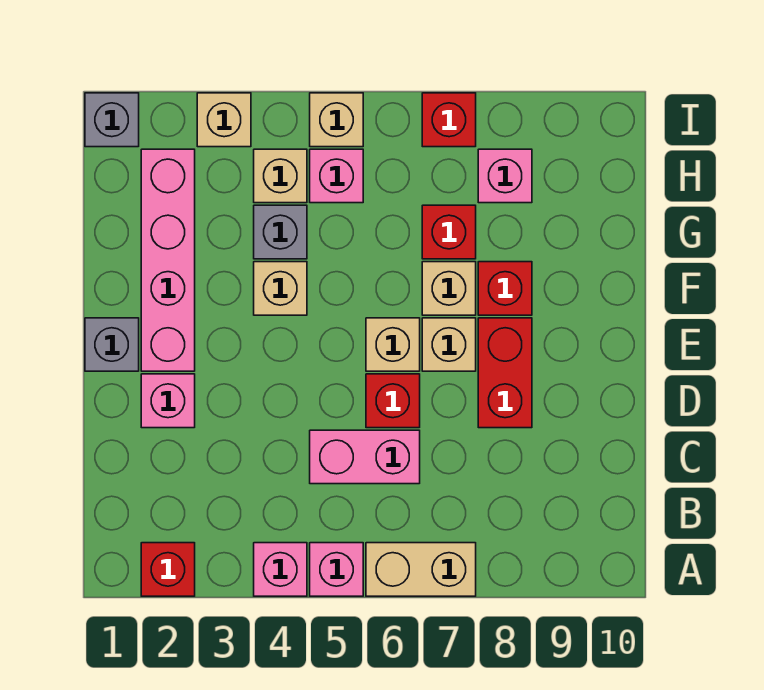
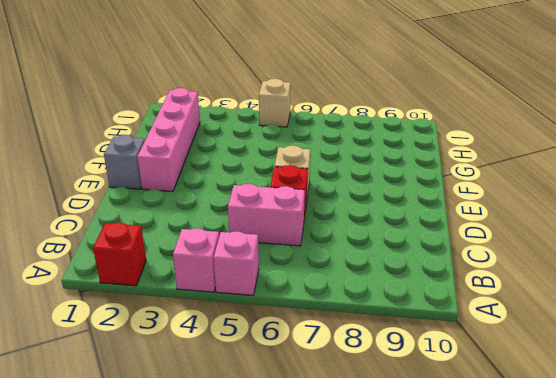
none -> tan 1x2 brick [366,543,476,596]
none -> pink 1x1 brick [141,374,195,428]
none -> red 1x2 brick [478,318,532,428]

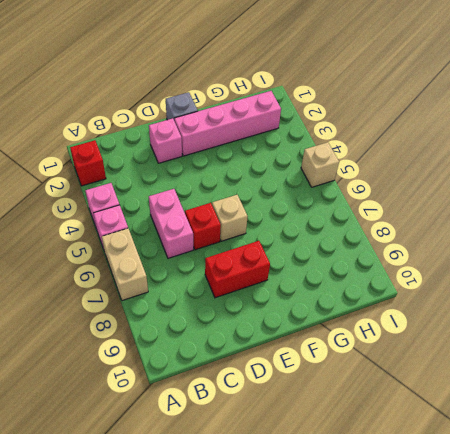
none -> tan 1x1 brick [422,318,476,371]
none -> tan 1x1 brick [254,262,307,315]
none -> tan 1x1 brick [422,262,476,315]

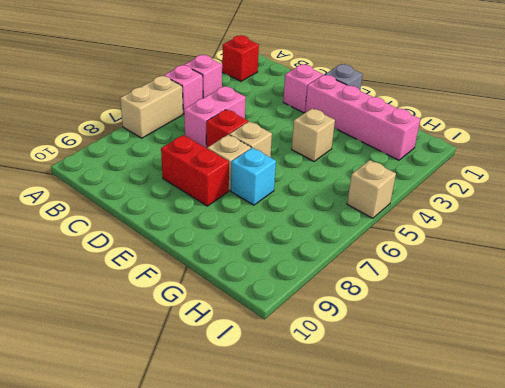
cyan 1x1 brick [231,148,276,205] -> tan 1x1 brick [422,262,476,315]
none -> red 1x1 brick [478,262,532,315]
none -> grey 1x1 brick [254,205,307,259]
none -> red 1x1 brick [422,205,476,259]

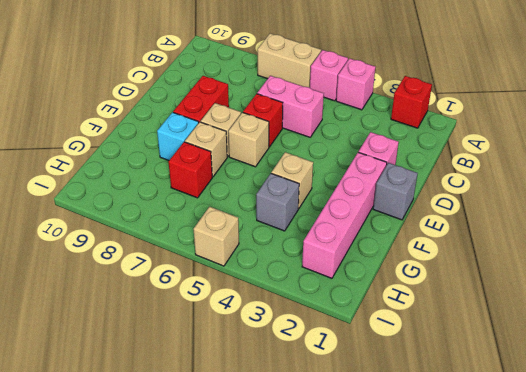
cyan 1x1 brick [157,112,198,160] -> red 1x1 brick [478,262,532,315]
none -> tan 1x1 brick [254,149,307,203]
none -> pink 1x1 brick [310,149,363,203]
none -> pink 1x1 brick [478,149,532,203]

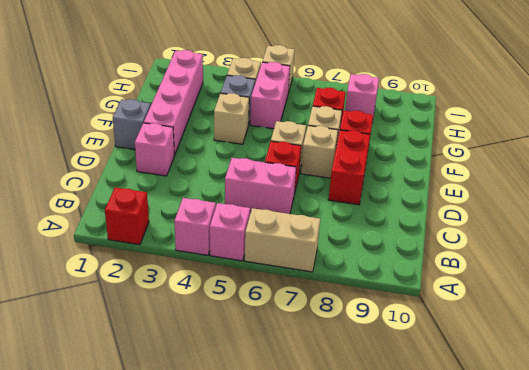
pink 1x2 brick [250,62,290,129] -> pink 1x1 brick [310,149,363,203]
none -> grey 1x1 brick [85,93,139,147]
none -> tan 1x1 brick [197,93,251,147]
none -> red 1x1 brick [422,93,476,147]

